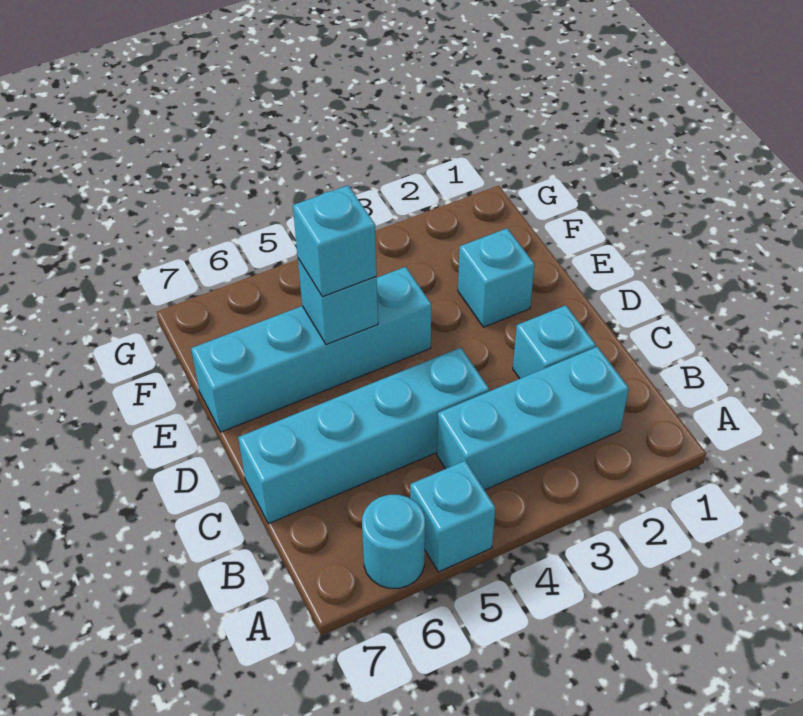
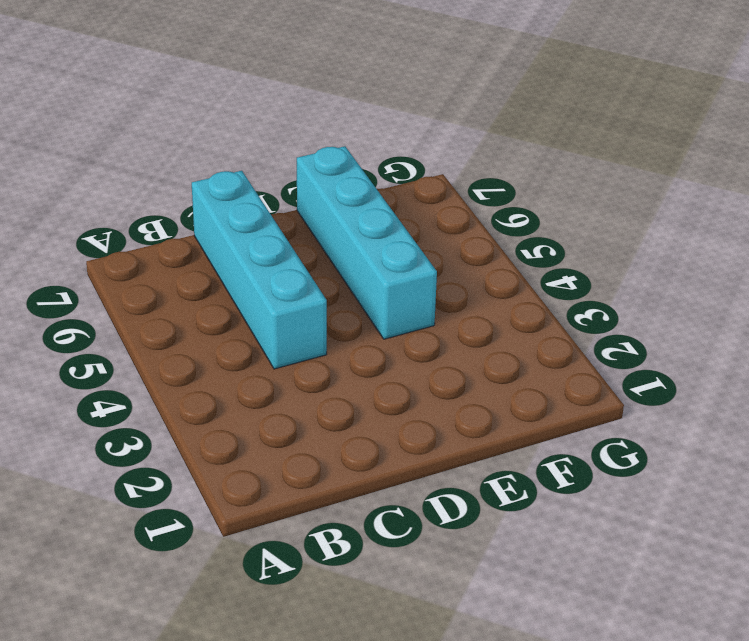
none -> cyan 1x1 brick [410,461,496,572]
none -> cyan 1x1 round brick [362,495,425,588]

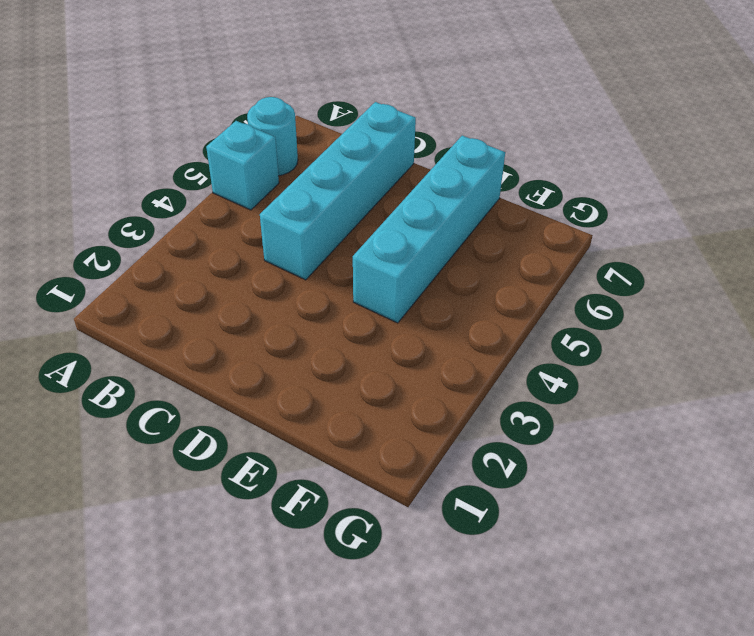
none -> cyan 1x3 brick [437,347,629,490]
none -> cyan 1x1 brick [513,305,596,379]

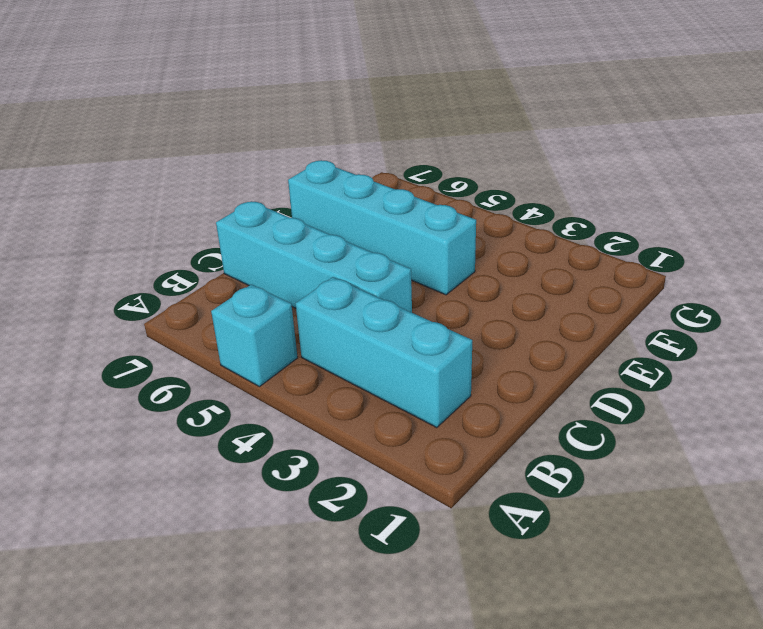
none -> cyan 1x1 round brick [362,495,425,588]
none -> cyan 1x1 brick [513,305,596,379]

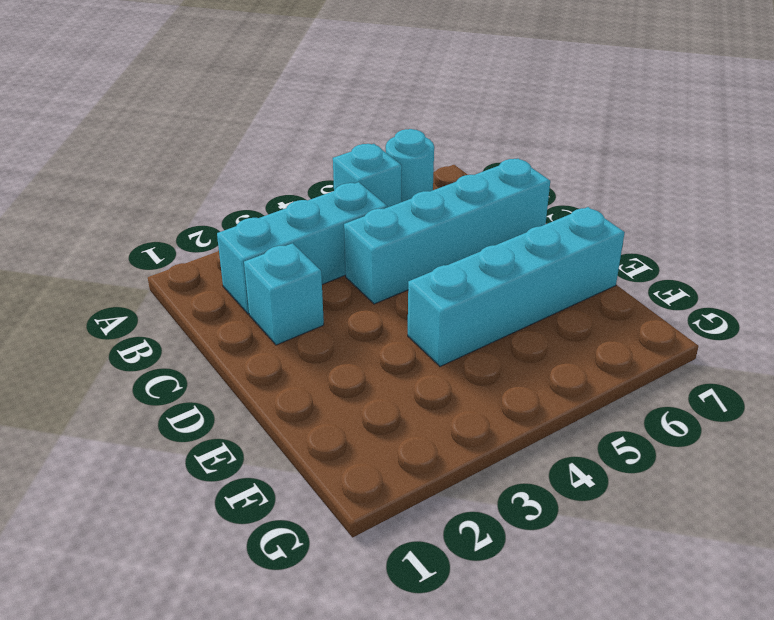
none -> cyan 1x1 brick [458,228,535,327]
none -> cyan 1x1 brick [298,259,378,345]

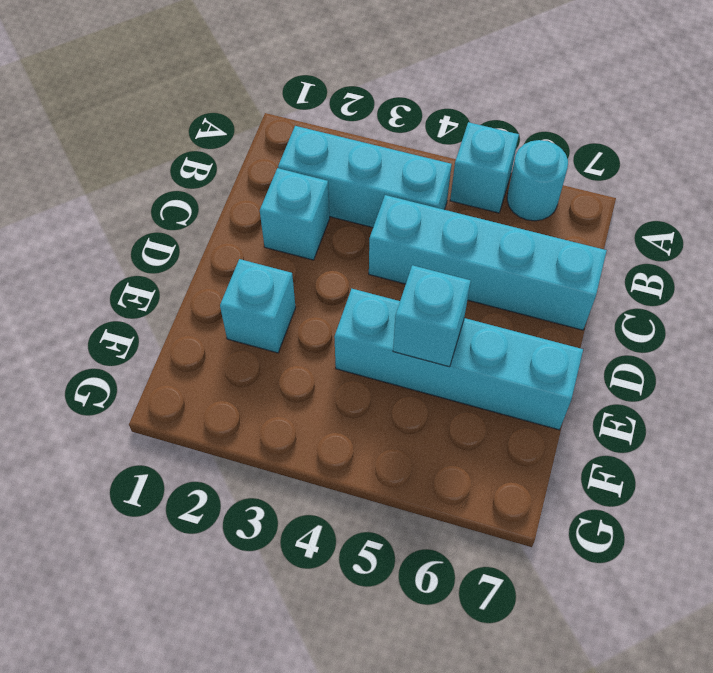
none -> cyan 1x1 brick [293,185,377,297]

